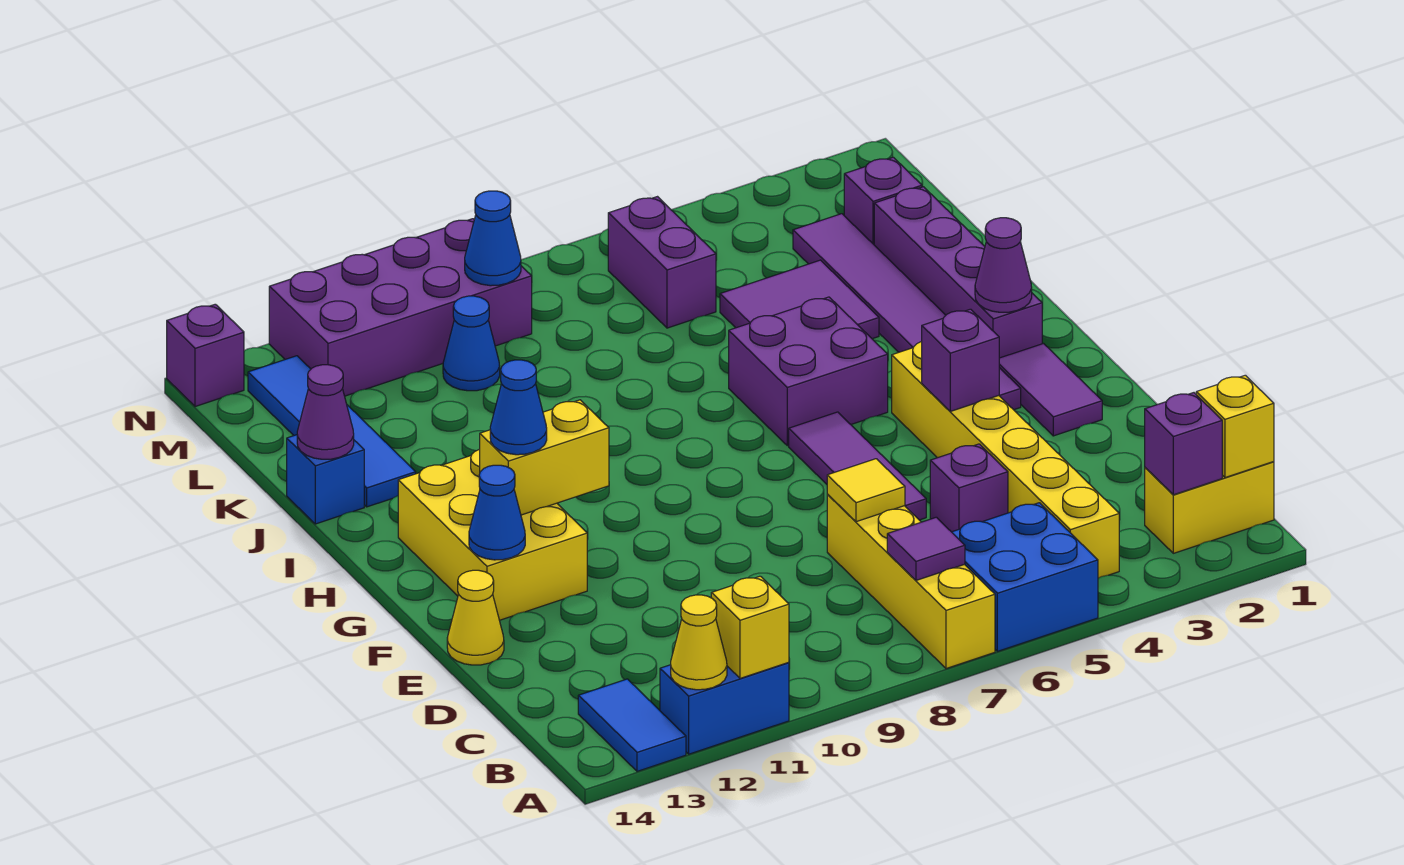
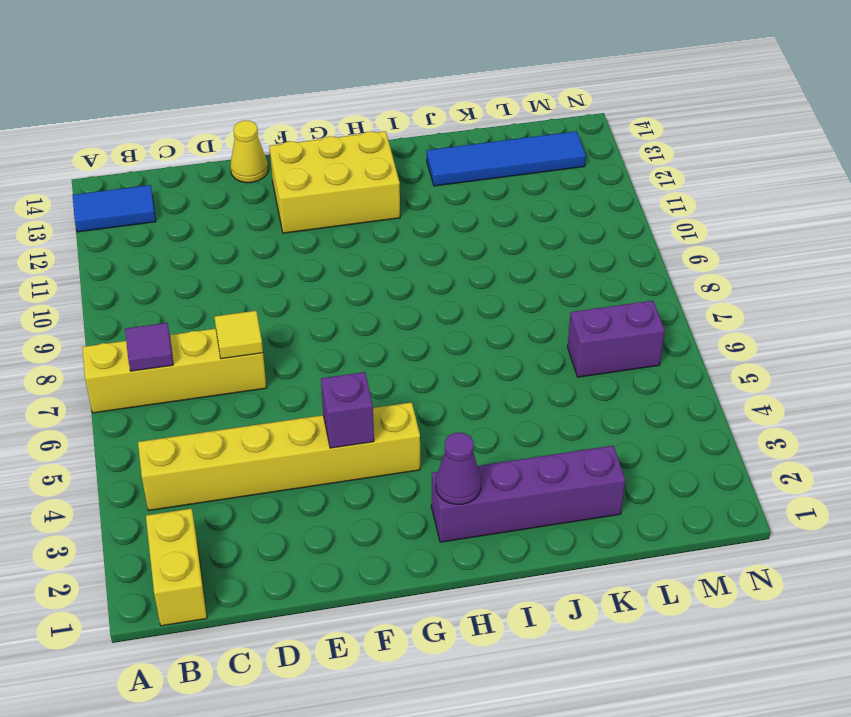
none -> blue 2x2 brick [952,503,1098,651]
none -> blue 1x2 brick [660,662,789,754]
none -> purple 1x1 brick [930,444,1008,532]
none -> purple 1x3 tile [789,412,926,520]

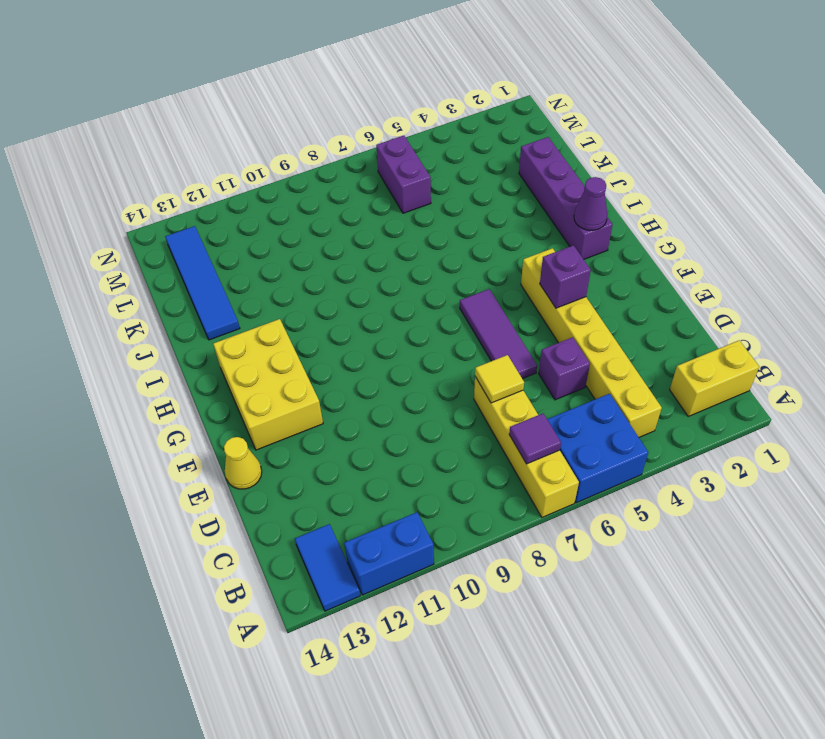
none -> purple 1x2 tile [999,344,1102,436]
none -> purple 1x6 tile [793,214,1021,410]
none -> purple 2x2 brick [729,297,888,446]
none -> purple 2x2 tile [720,260,879,339]

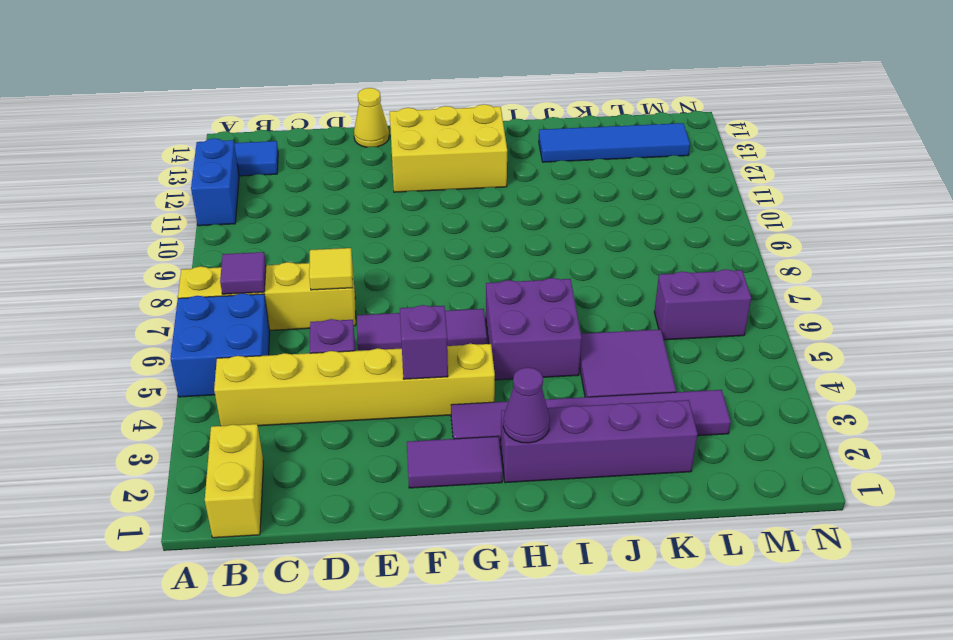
none -> blue 1x1 brick [287,435,364,524]
none -> purple 1x1 brick [844,157,922,244]
none -> blue 1x1 cone [443,296,500,391]
none -> purple 2x4 brick [269,219,532,396]

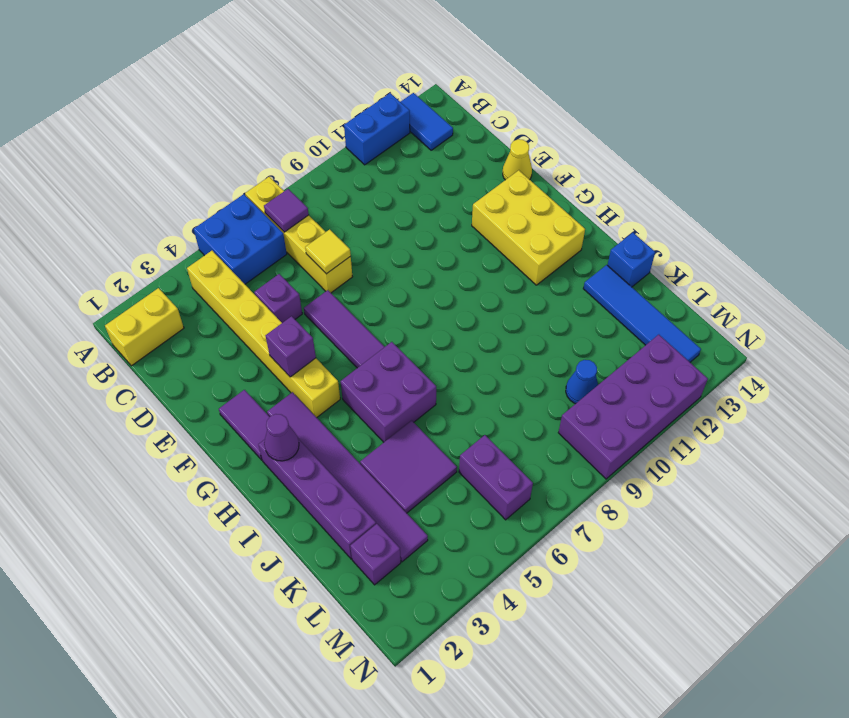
none -> purple 1x1 brick [167,304,244,407]
none -> yellow 1x1 brick [711,576,789,678]
none -> yellow 1x1 cone [671,595,727,690]
none -> yellow 1x1 brick [1196,375,1274,478]

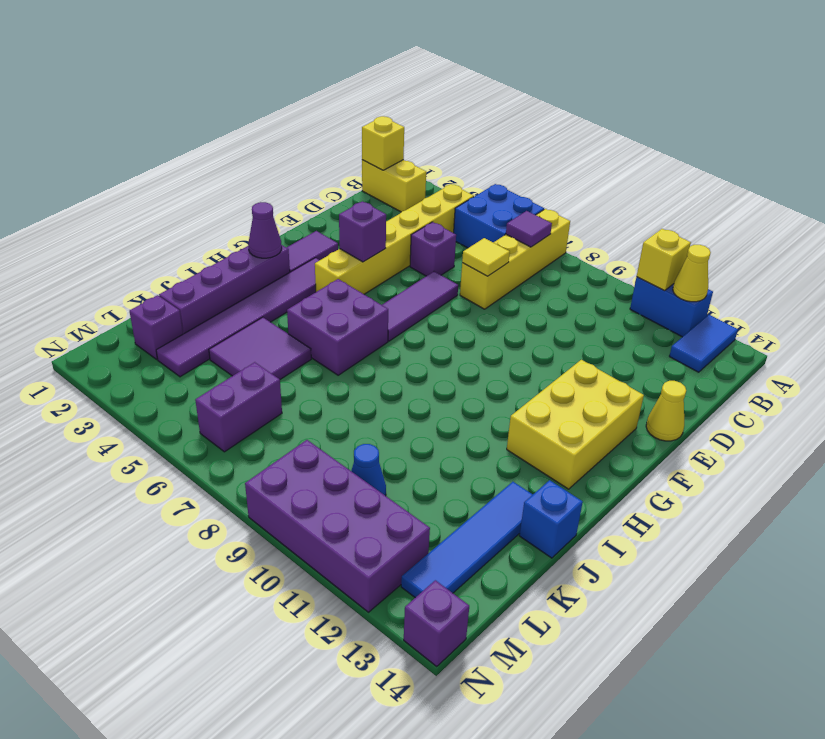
none -> purple 1x1 brick [1145,393,1222,495]
none -> blue 1x1 cone [469,465,525,560]
none -> yellow 1x2 brick [480,400,609,515]
none -> purple 1x1 cone [297,365,354,459]

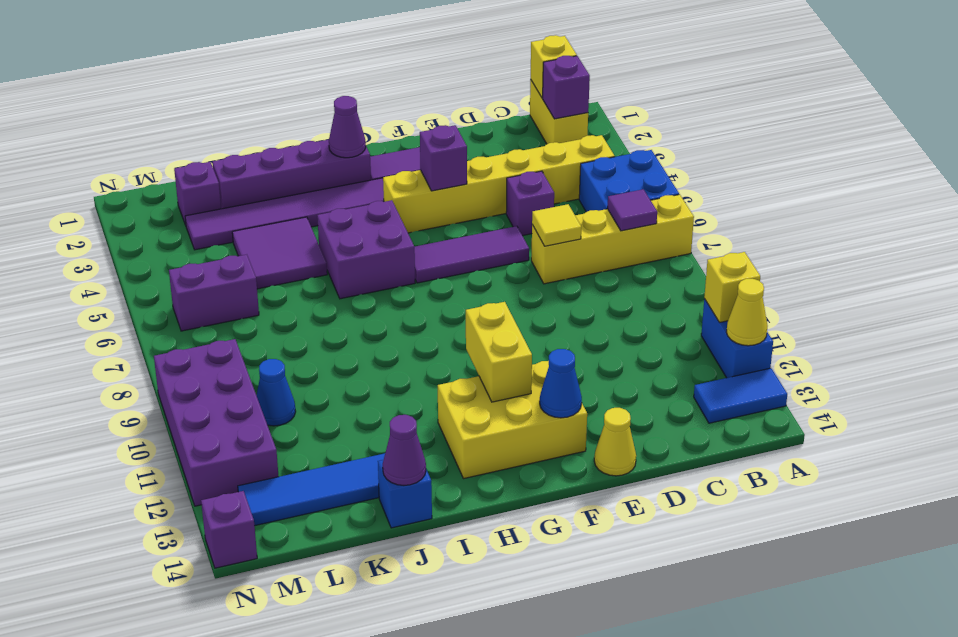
none -> blue 1x1 cone [465,191,521,286]
none -> blue 1x1 cone [490,360,547,455]

